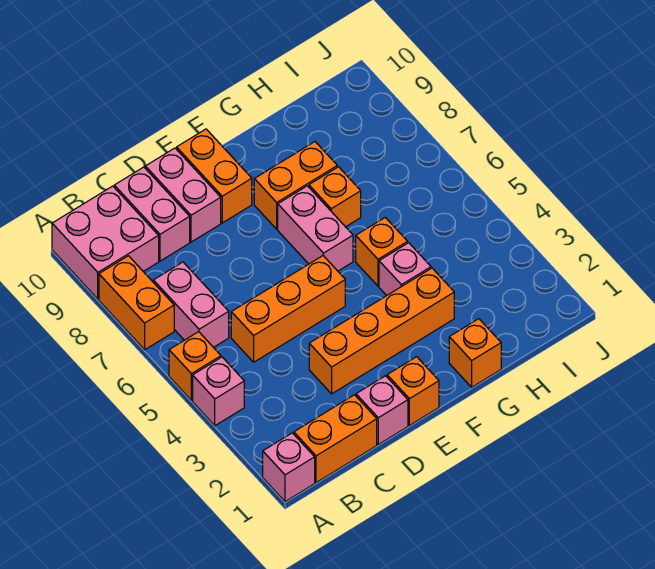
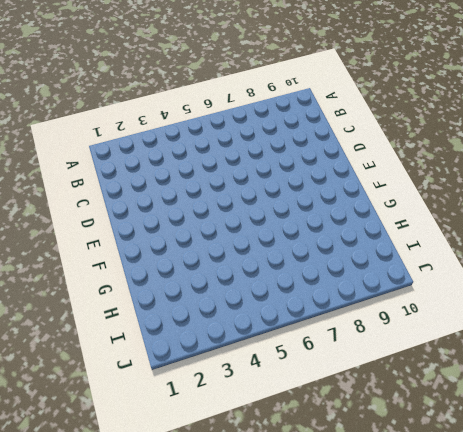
none -> pink 1x1 brick [263,433,315,502]
none -> pink 1x1 brick [193,357,244,426]
none -> orange 1x1 brick [169,332,221,400]

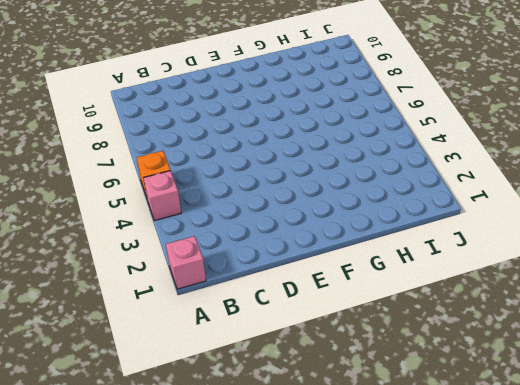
none -> orange 1x2 brick [99,256,174,350]
none -> pink 2x2 brick [52,186,159,299]
none -> orange 1x2 brick [294,395,377,483]

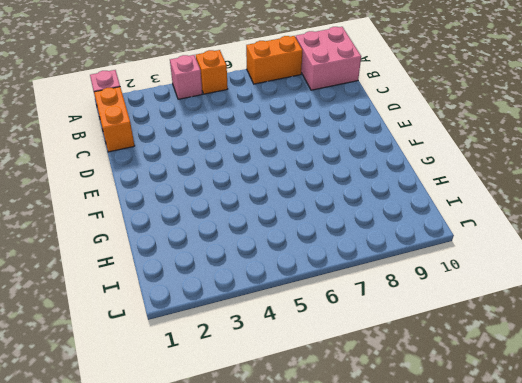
none -> pink 1x2 brick [153,262,229,347]
none -> orange 1x3 brick [231,256,345,362]
none -> pink 1x2 brick [114,167,190,261]

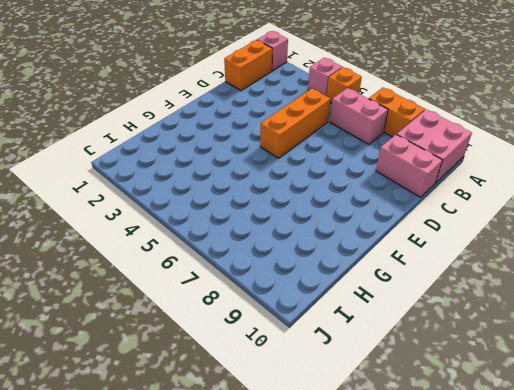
none -> pink 1x1 brick [356,376,408,444]
none -> orange 1x4 brick [309,268,454,394]
none -> pink 1x2 brick [145,148,221,242]

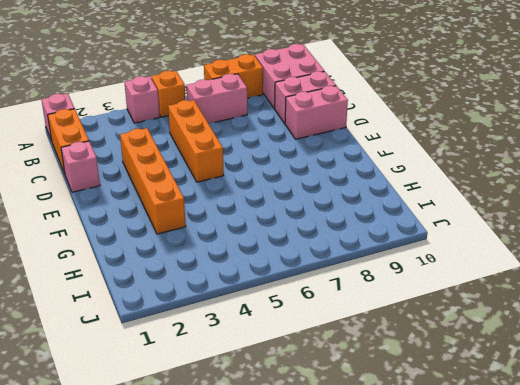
none -> orange 1x1 brick [387,357,439,425]
none -> orange 1x2 brick [177,129,252,223]
none -> pink 1x2 brick [278,186,353,271]

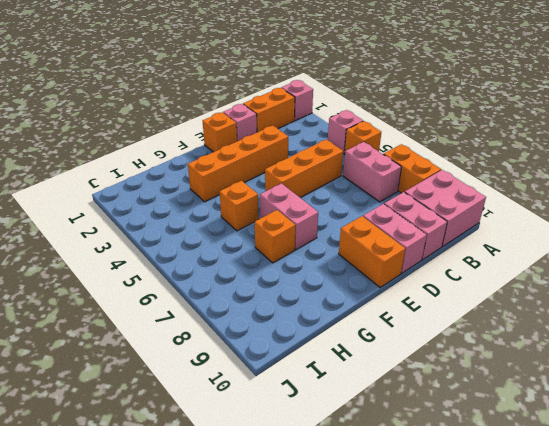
none -> orange 1x2 brick [254,142,337,229]
none -> orange 1x1 brick [449,319,501,387]
none -> pink 1x1 brick [379,243,431,296]

